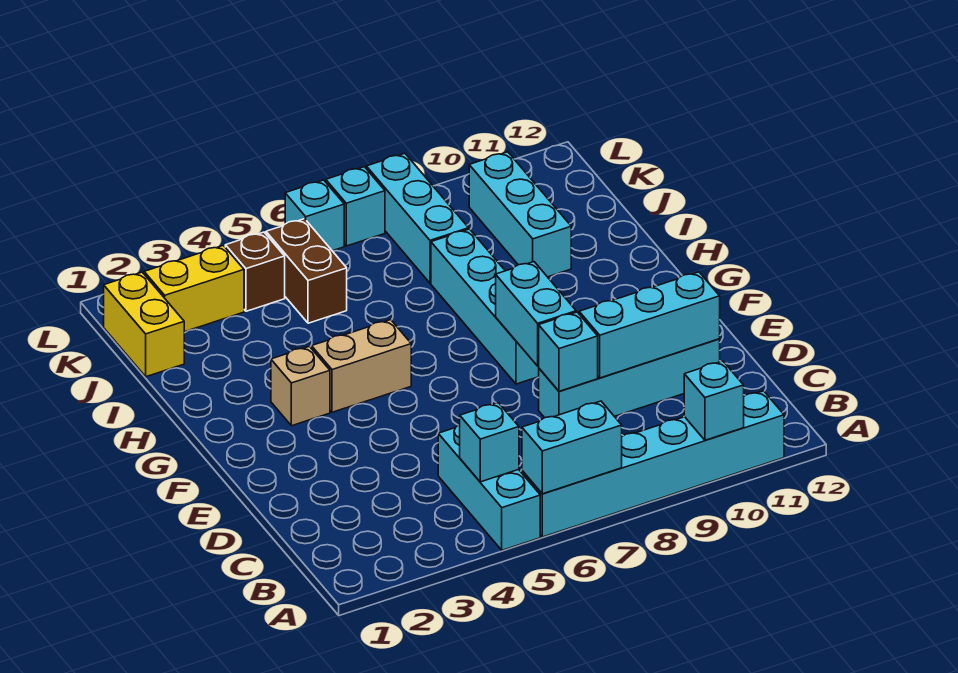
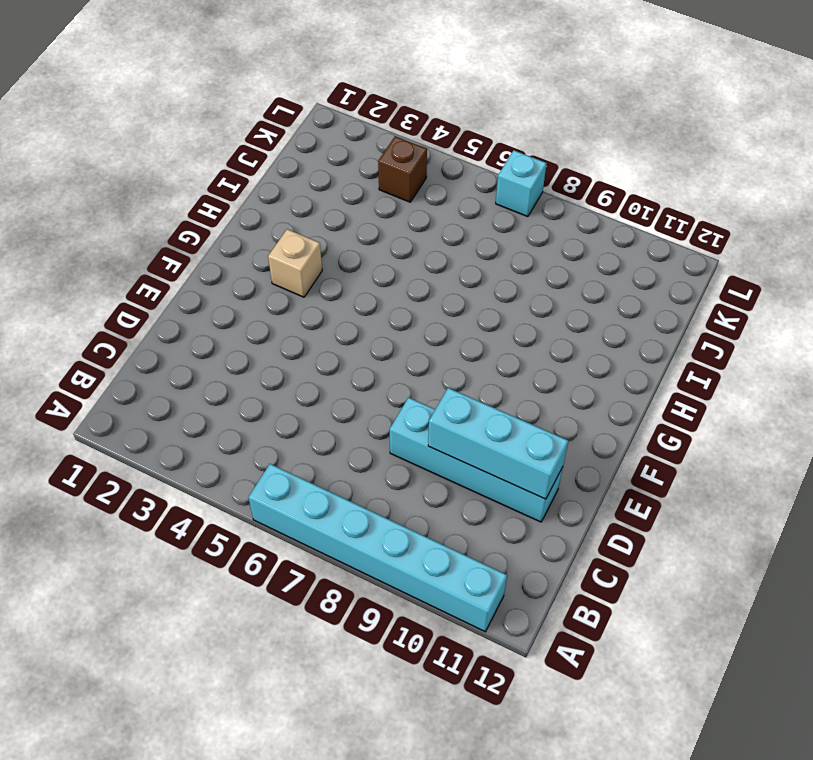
none -> cyan 1x3 brick [438,425,540,550]
none -> cyan 1x4 brick [431,229,539,384]
none -> tan 1x2 brick [312,320,411,412]

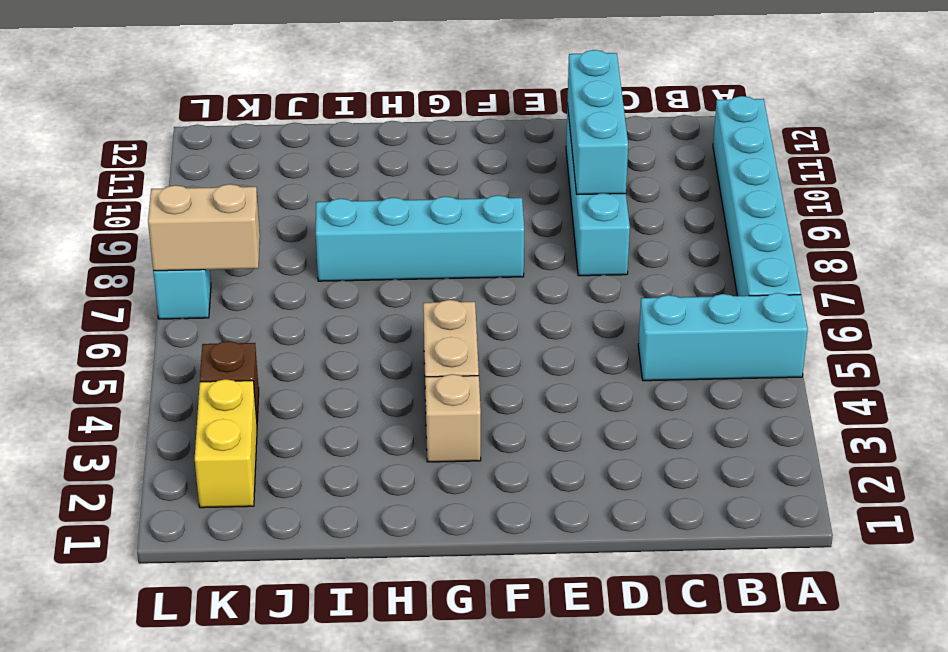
tan 1x2 brick [148,184,260,271] -> none
none -> cyan 1x3 brick [469,152,571,277]
none -> yellow 1x2 brick [104,272,184,377]
none -> brown 1x2 brick [266,219,347,323]

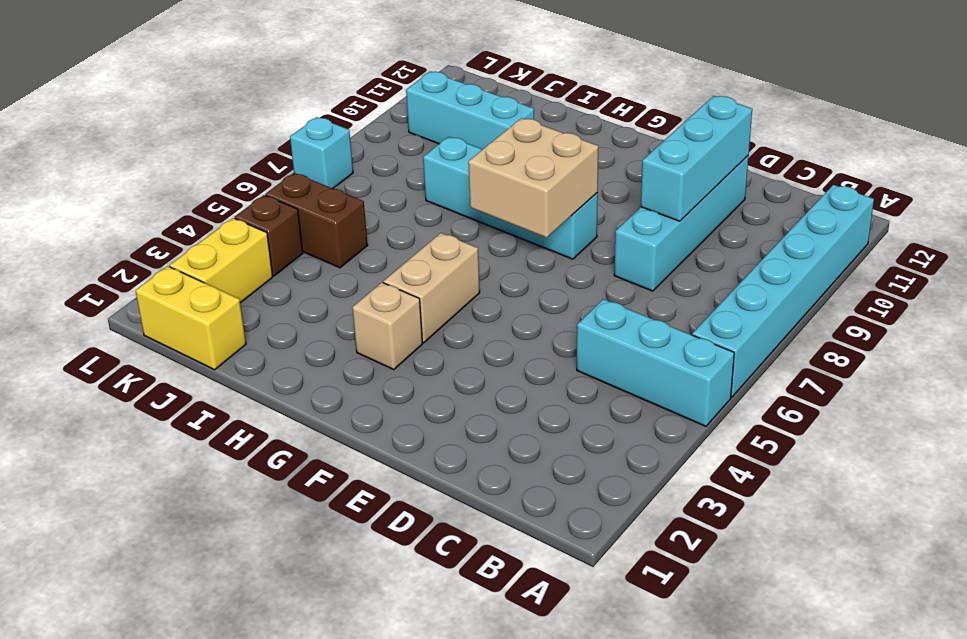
tan 2x2 brick [468,118,598,238] -> cyan 1x2 brick [496,262,576,366]
none -> cyan 1x3 brick [366,153,469,283]
none -> cyan 1x1 brick [285,180,344,251]
none -> cyan 1x2 brick [522,401,622,494]

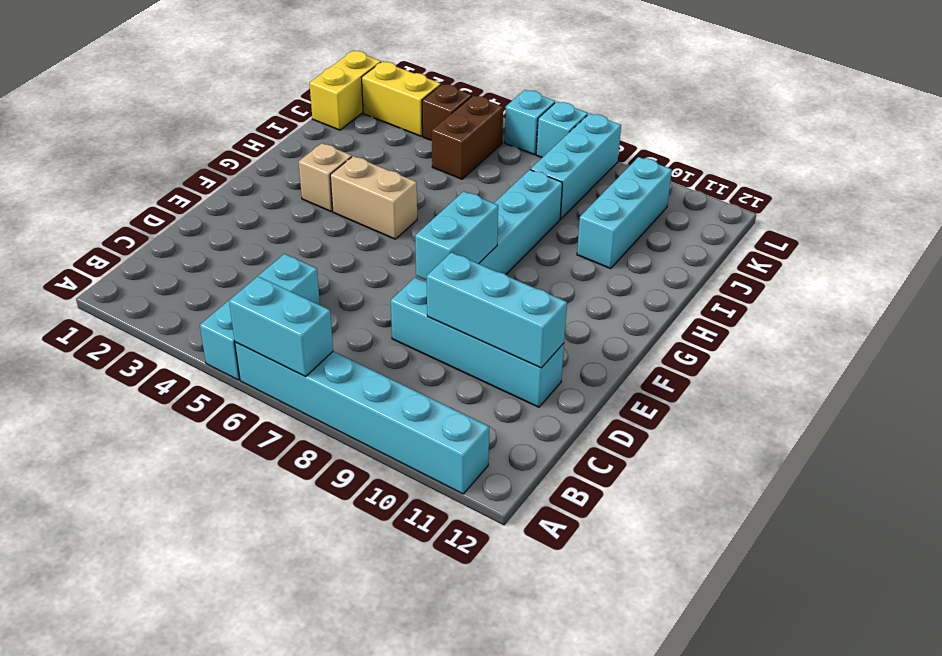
none -> cyan 1x1 brick [684,361,744,440]
none -> cyan 1x1 brick [460,403,519,482]
none -> cyan 1x1 brick [539,312,598,391]

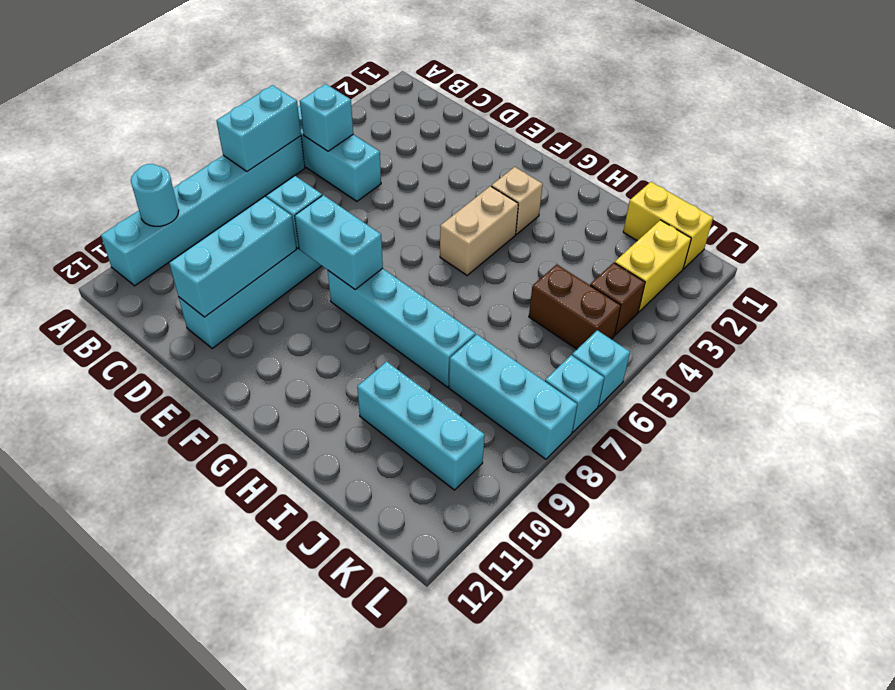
cyan 1x1 round brick [131,164,179,226] -> cyan 1x1 brick [684,361,744,440]

